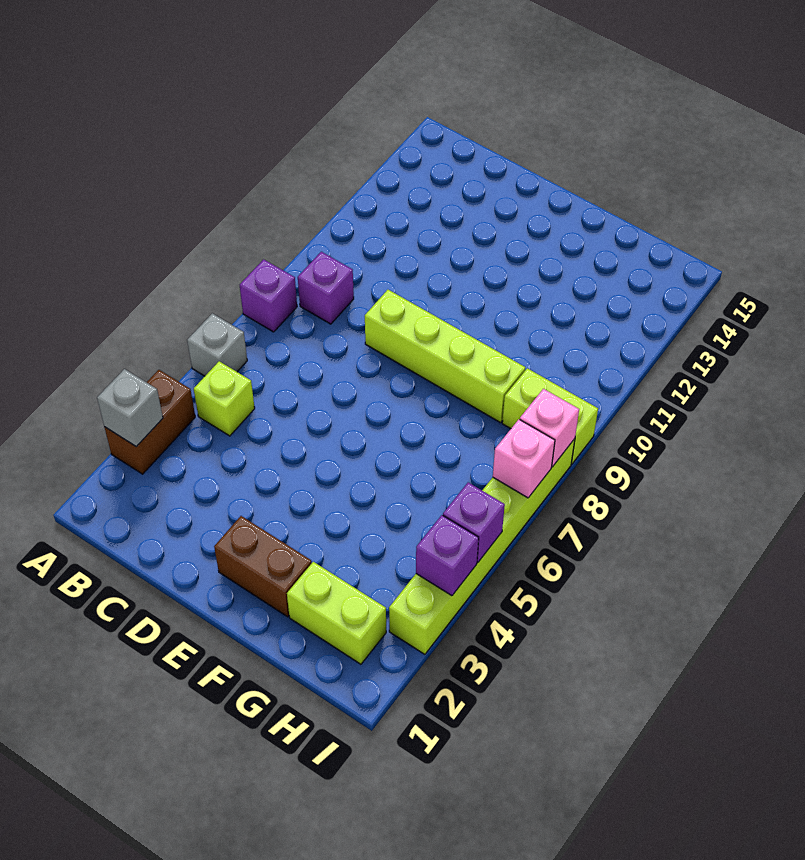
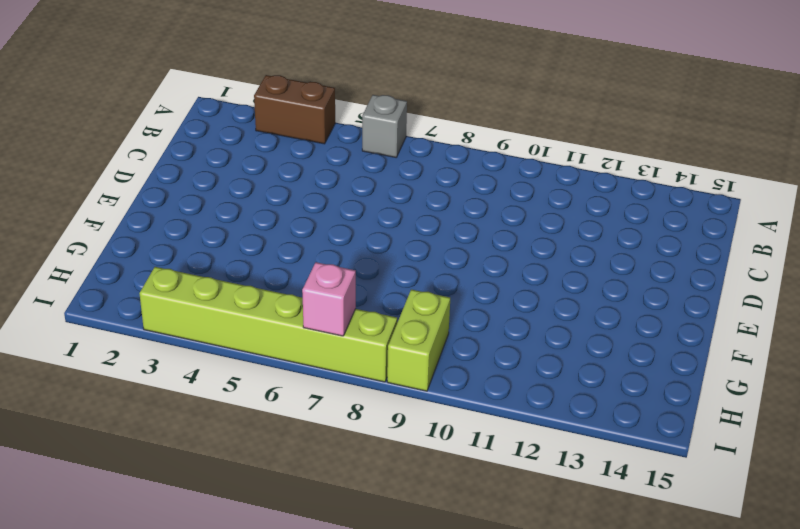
none -> purple 1x1 brick [240,259,297,332]
none -> lime 1x1 brick [194,361,255,436]
none -> purple 1x1 brick [298,252,354,324]

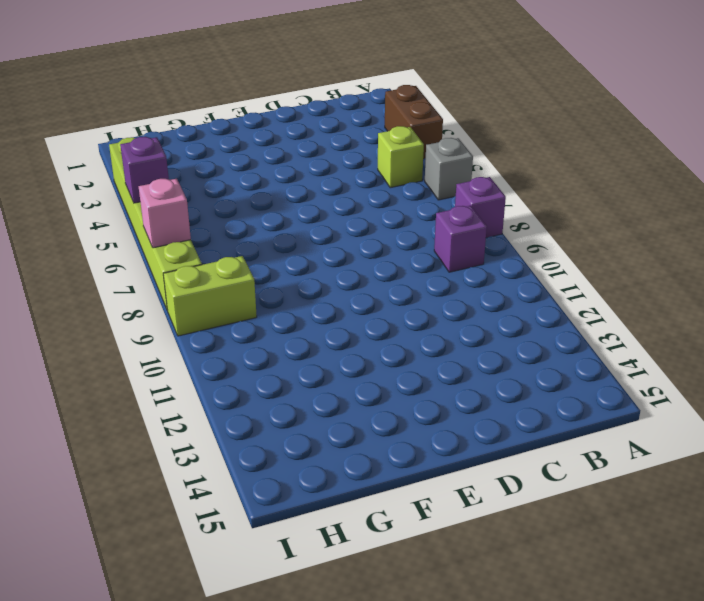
none -> lime 1x4 brick [365,290,525,423]
none -> brown 1x2 brick [214,516,312,617]
none -> lime 1x2 brick [287,562,386,664]

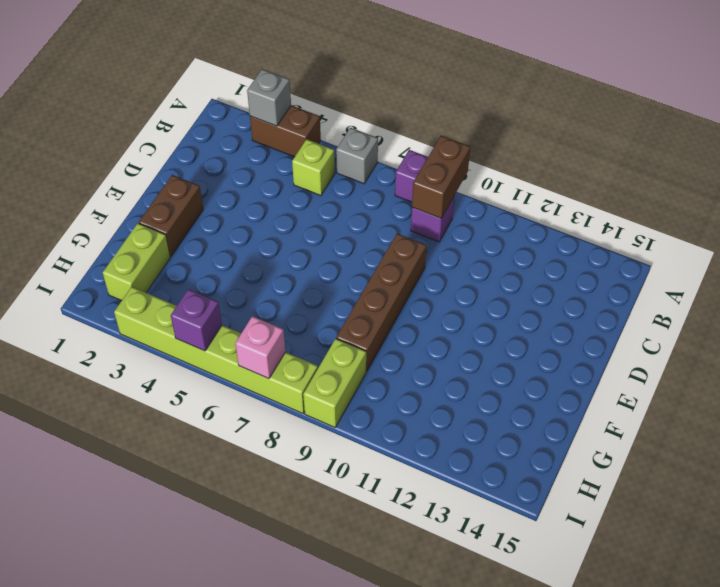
brown 1x2 brick [412,136,470,218] -> none
brown 1x4 brick [336,233,426,371] -> lime 1x4 brick [365,290,525,423]
none -> purple 1x1 brick [416,515,479,596]
none -> pink 1x1 brick [520,389,579,467]

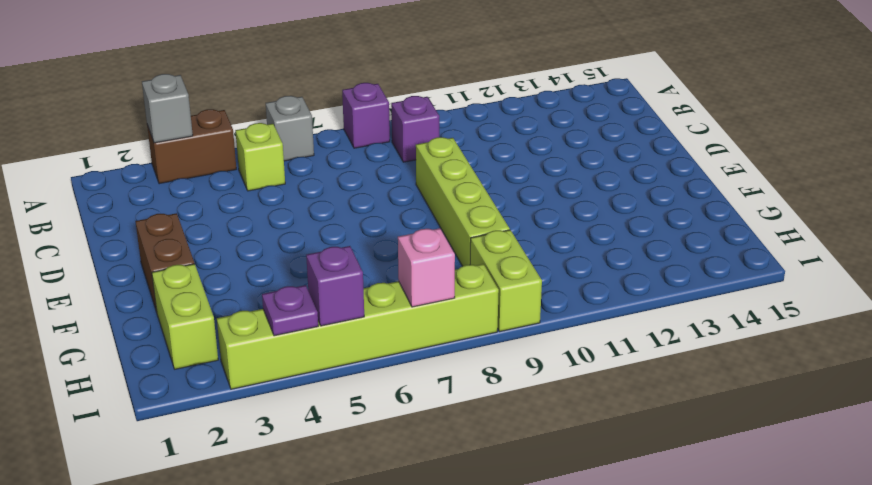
purple 1x1 plate [262,285,318,336] -> purple 1x1 brick [416,515,479,596]
none -> pink 1x1 brick [520,389,579,467]

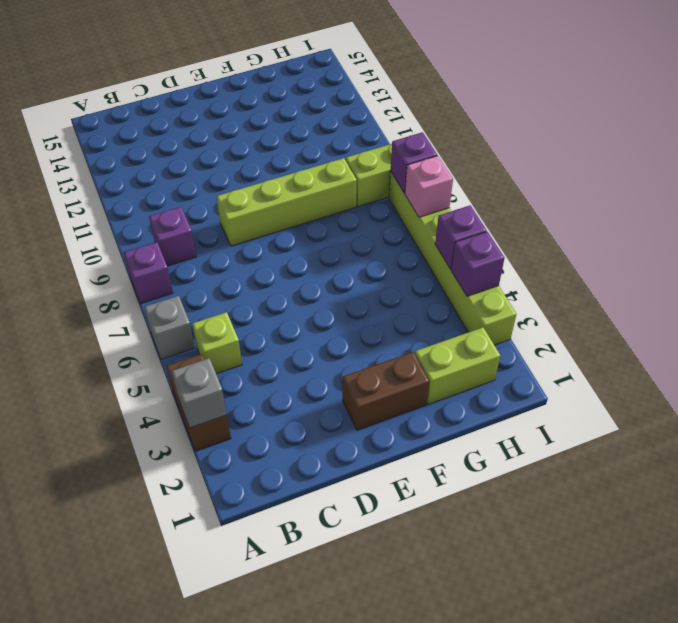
purple 1x1 brick [391,132,437,193] -> pink 1x1 brick [520,389,579,467]

